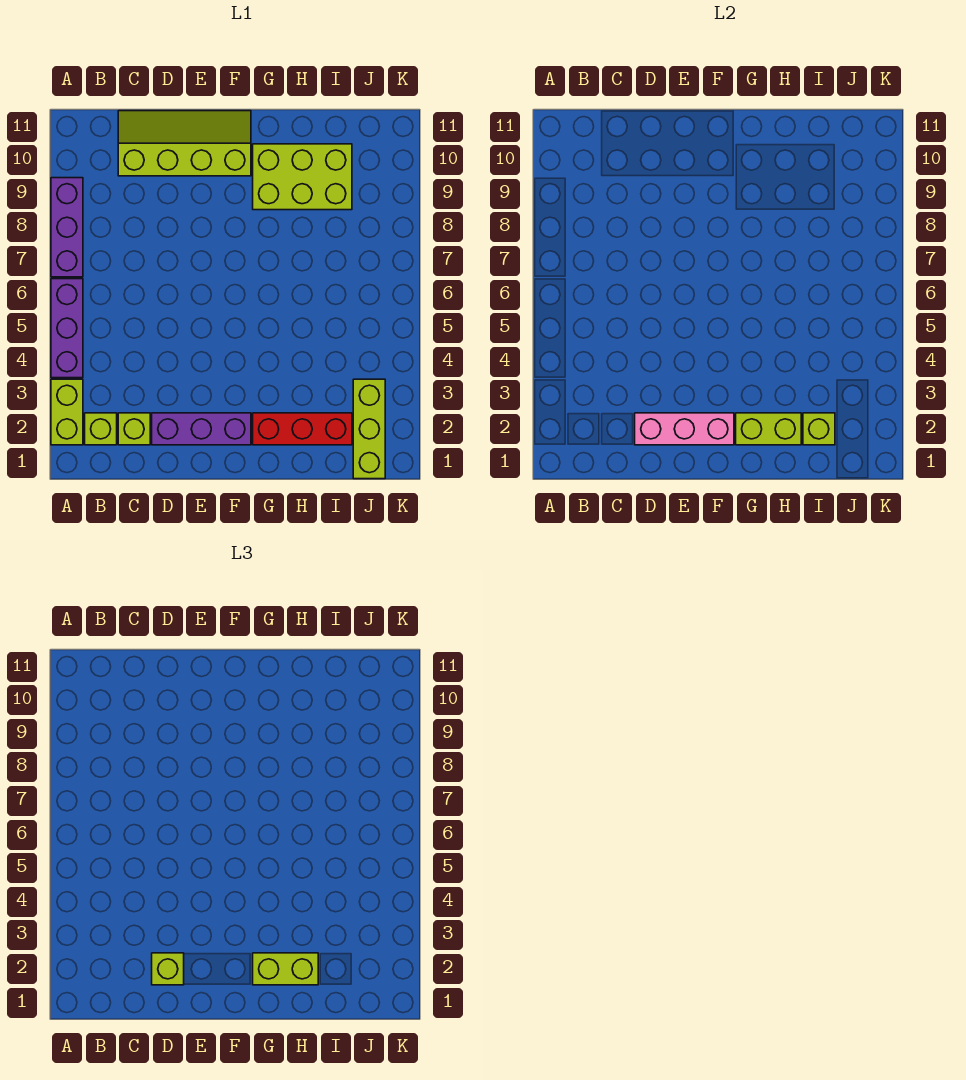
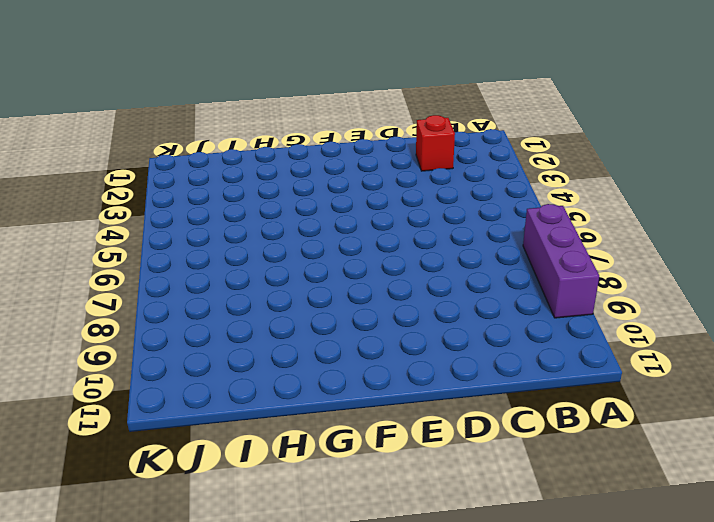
red 1x1 brick [416,115,455,171] -> lime 1x1 brick [118,413,150,445]
none -> lime 1x2 brick [51,379,83,445]
none -> purple 1x3 brick [51,279,83,378]
none -> lime 1x1 brick [85,413,117,445]

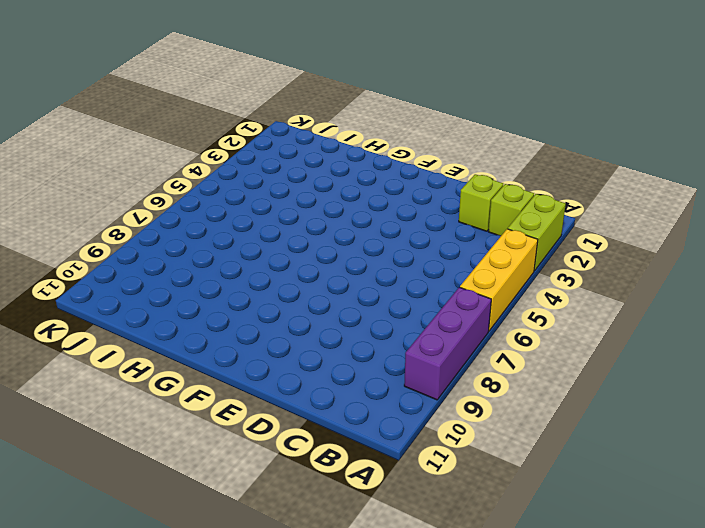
yellow 1x3 brick [460,229,538,331] -> purple 1x3 brick [51,279,83,378]
none -> lime 2x4 slope [118,111,251,176]
none -> purple 1x3 brick [152,413,251,445]
none -> red 1x3 brick [253,413,352,445]

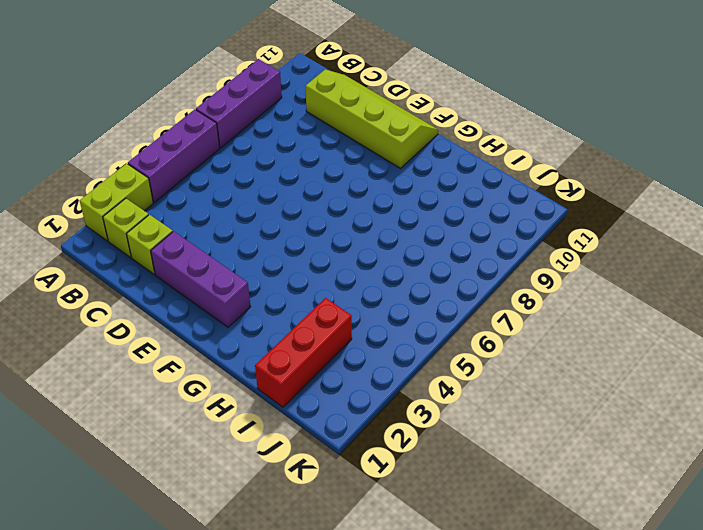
red 1x3 brick [255,298,352,407] -> red 1x3 brick turned to [253,413,352,445]
none -> lime 2x3 brick [253,144,352,210]
none -> lime 1x3 brick [353,379,385,479]
none -> pink 1x3 brick [635,413,734,445]

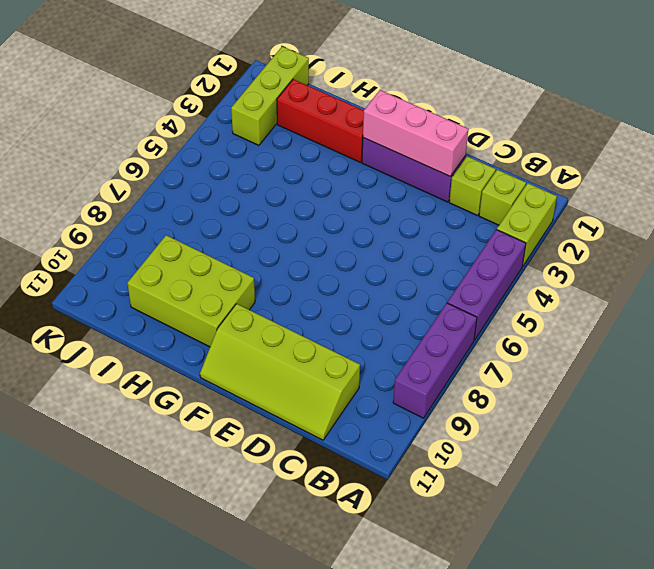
none -> lime 1x2 brick [736,413,801,445]
none -> lime 1x1 brick [803,413,835,445]
none -> lime 1x1 brick [152,953,184,985]

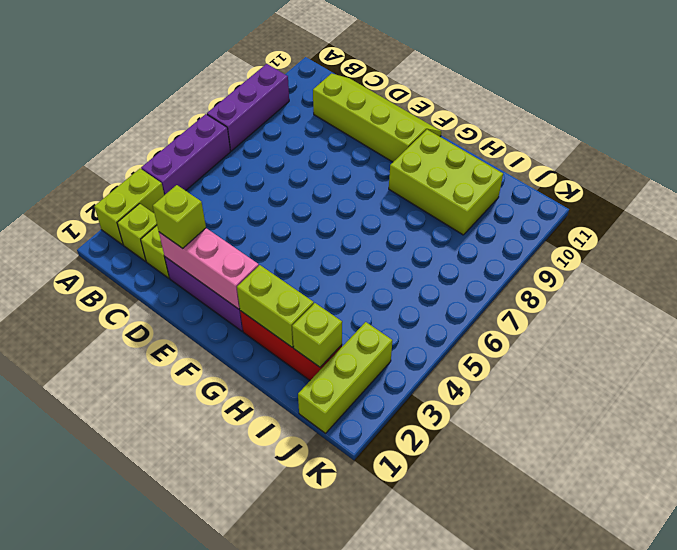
none -> lime 1x2 brick [253,953,318,985]

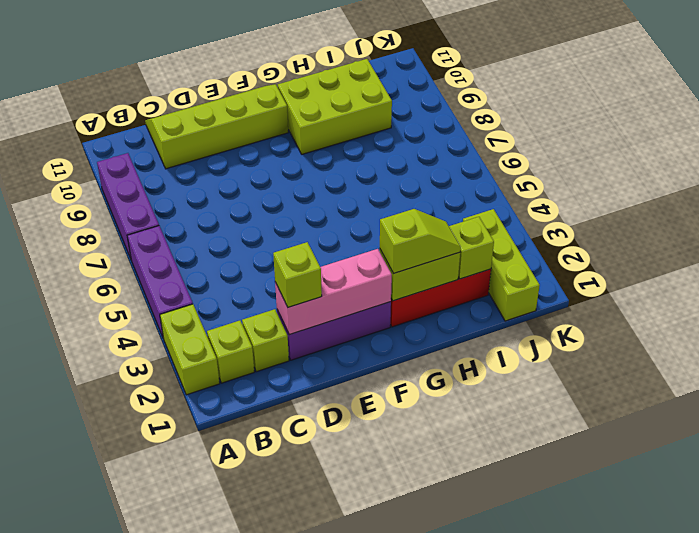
lime 1x2 slope [380,209,461,274] -> lime 1x2 brick [253,953,318,985]

